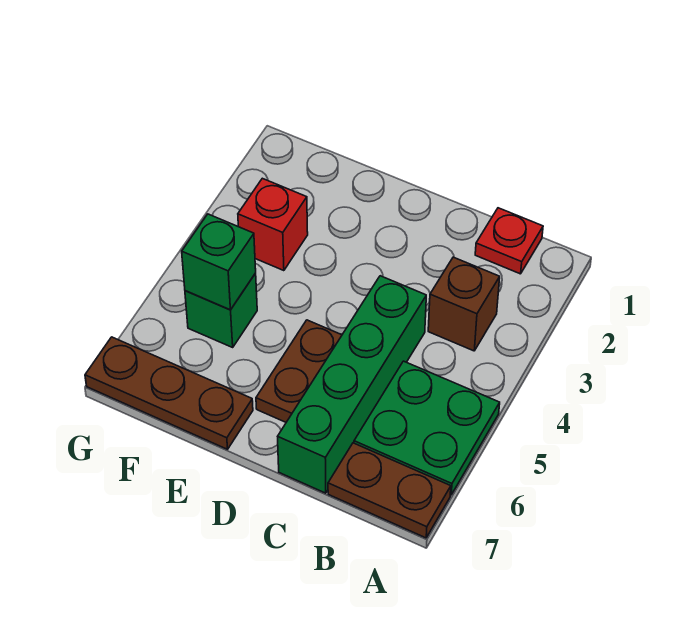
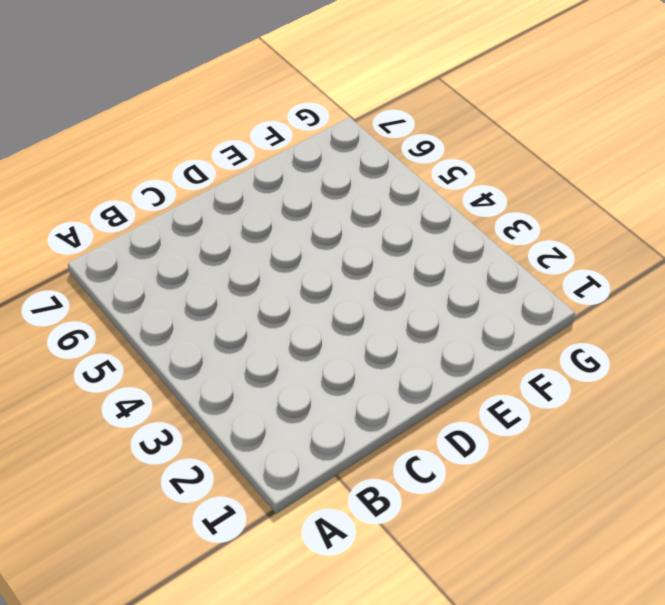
none -> green 2x2 plate [354,361,500,495]
none -> brown 1x2 plate [328,443,451,538]

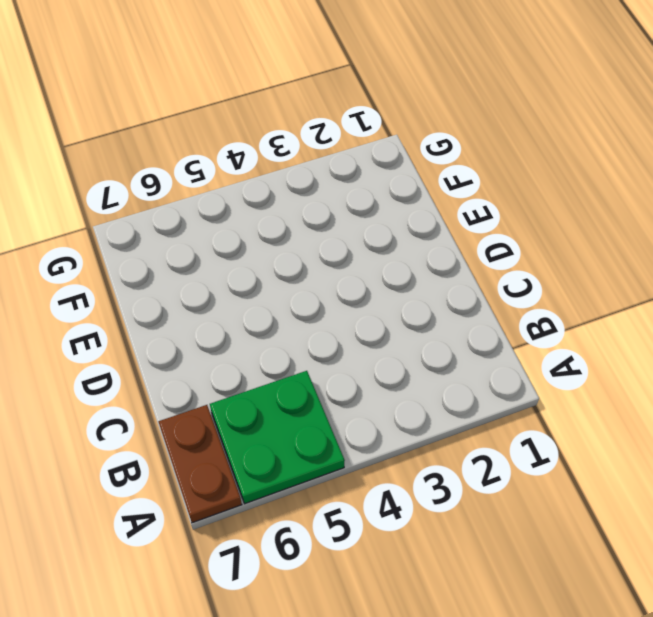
none -> red 1x1 plate [475,208,543,274]
none -> brown 1x1 brick [428,257,500,351]

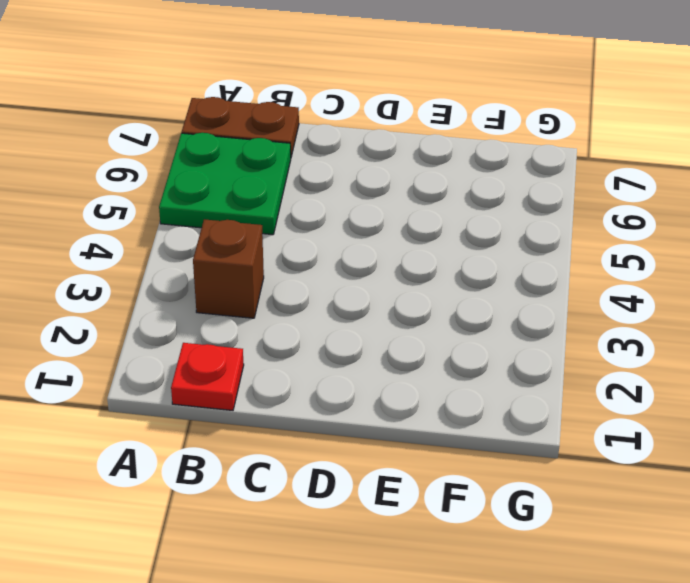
none -> green 1x4 brick [278,276,426,493]
none -> brown 1x2 plate [256,320,342,422]

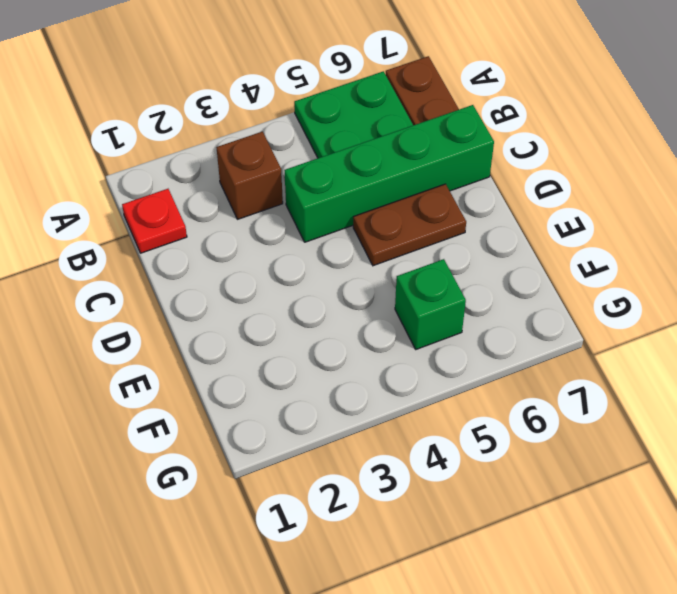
none -> brown 1x3 plate [85,337,253,449]
none -> red 1x1 brick [238,178,308,271]

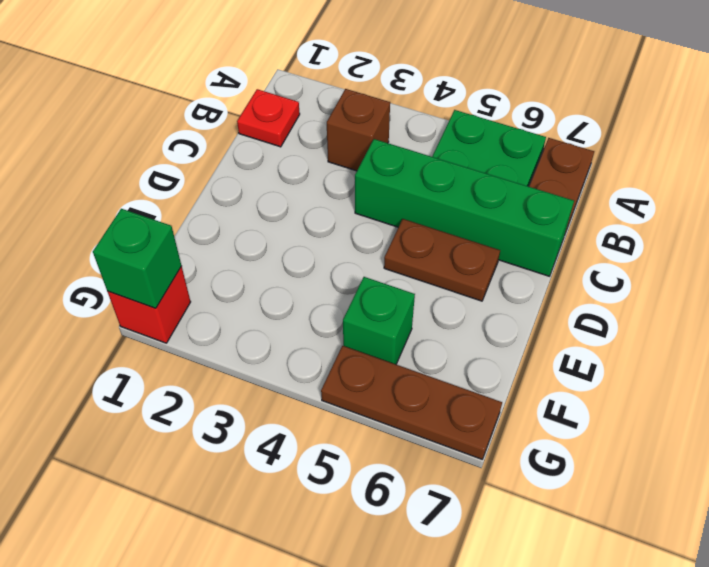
red 1x1 brick [107,267,191,343] -> red 1x1 brick moved to [238,178,308,271]
green 1x1 brick [93,209,181,308] -> green 1x1 brick moved to [182,214,256,310]
brown 1x3 plate [321,346,502,459] -> brown 1x3 plate turned to [85,337,253,449]

